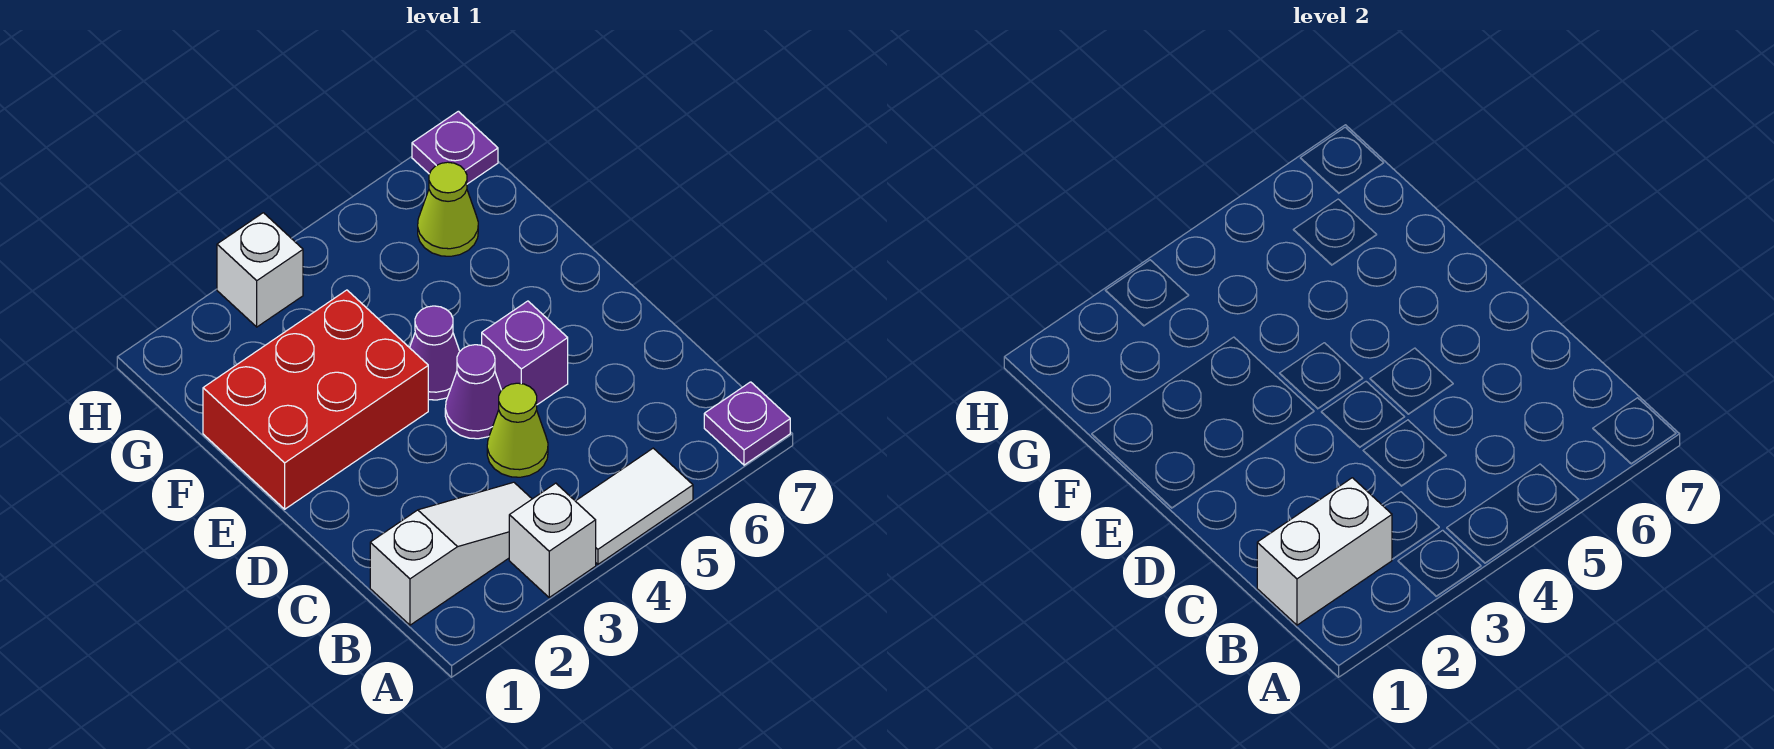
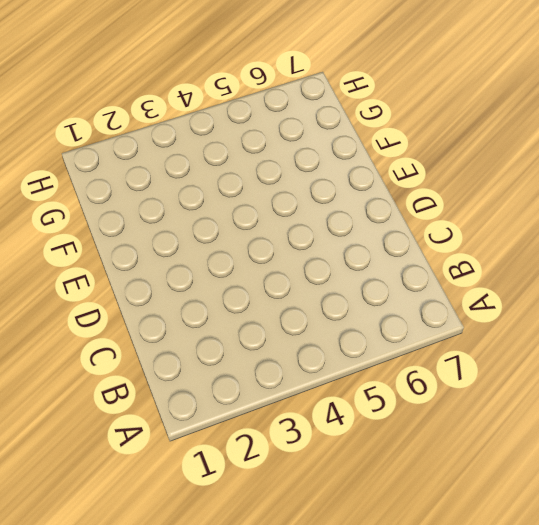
none -> white 1x1 brick [509,483,596,597]
none -> white 1x2 tile [576,448,693,564]
none -> purple 1x1 plate [704,382,790,465]

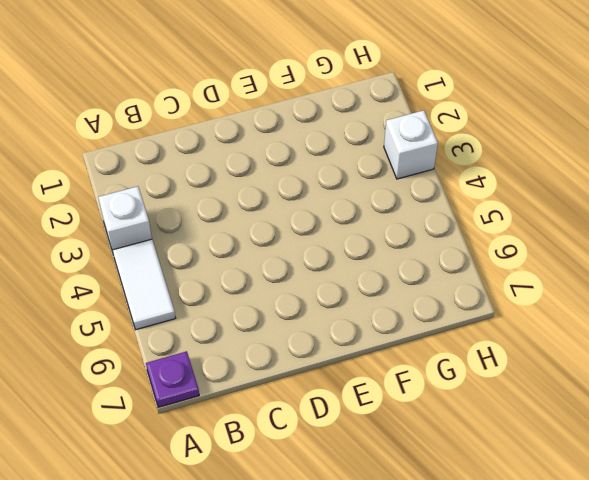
none -> white 1x3 slope [370,482,532,625]
none -> lime 1x1 cone [487,383,548,477]
none -> purple 1x1 cone [445,345,501,439]

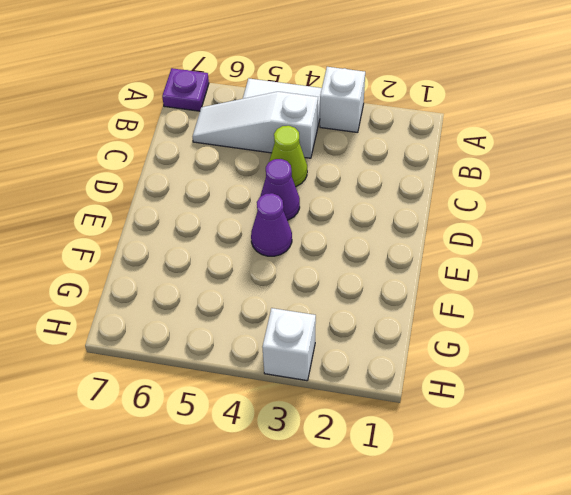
white 1x3 slope [192,92,318,158] -> white 1x3 slope moved to [370,482,532,625]
none -> purple 1x1 brick [482,301,568,405]
none -> red 2x3 brick [203,290,428,509]
none -> lime 1x1 cone [418,162,478,256]

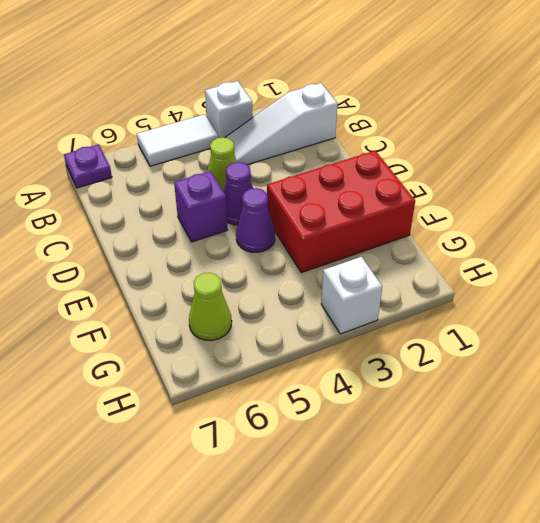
none -> purple 1x1 plate [412,111,498,184]
none -> white 1x2 brick [1257,478,1392,625]

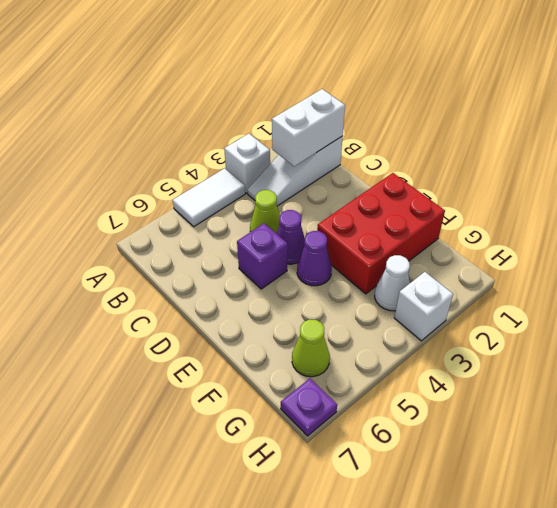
white 1x1 cone [375,255,410,311] -> none
none -> purple 1x1 plate [704,382,790,465]

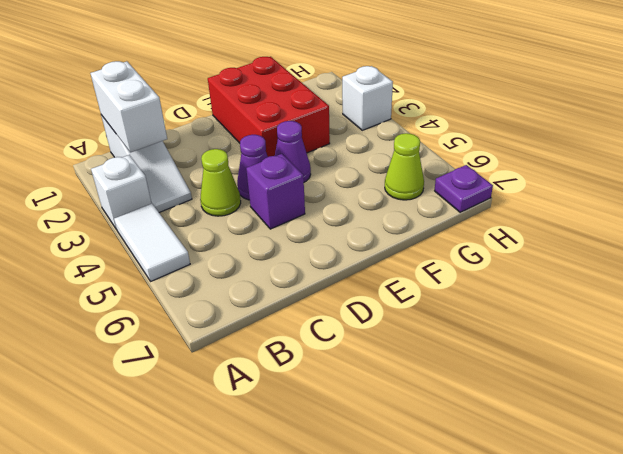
none -> purple 1x1 plate [704,382,790,465]

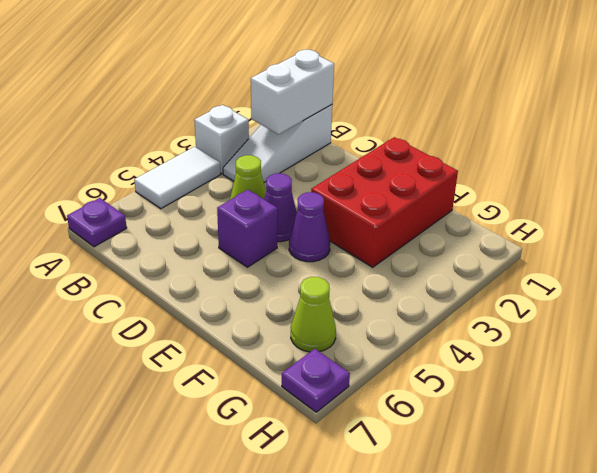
none -> white 1x1 brick [217,213,303,327]

